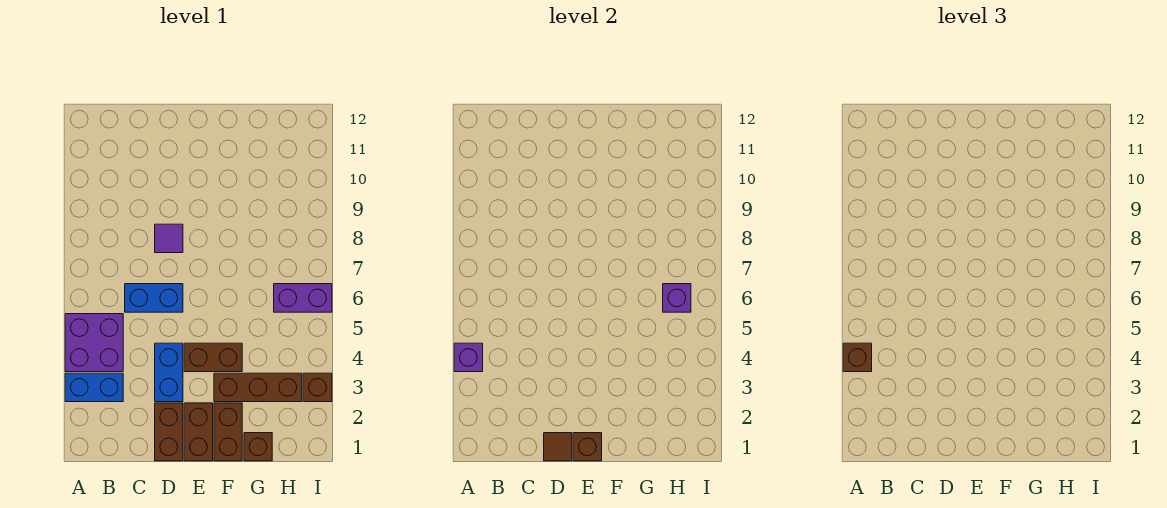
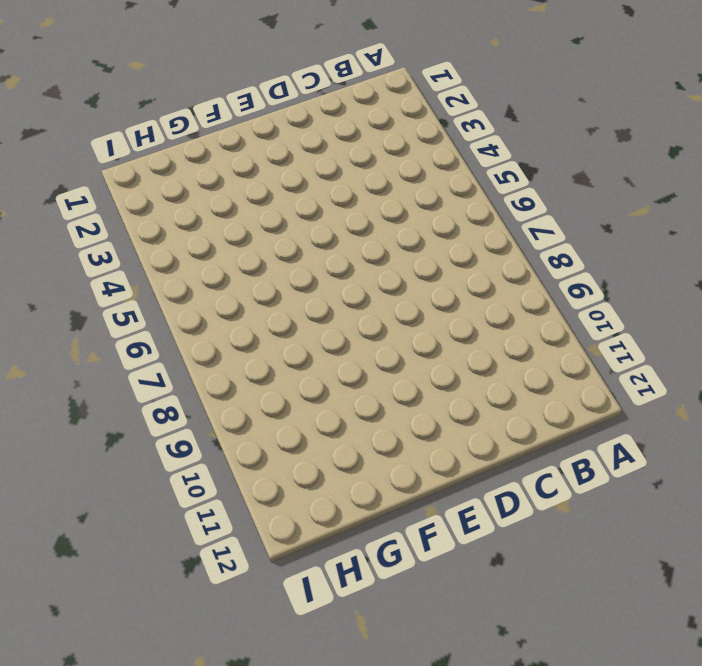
none -> blue 1x2 brick [65,373,123,402]
none -> purple 2x2 brick [65,314,123,372]
none -> blue 1x2 brick [125,284,183,312]

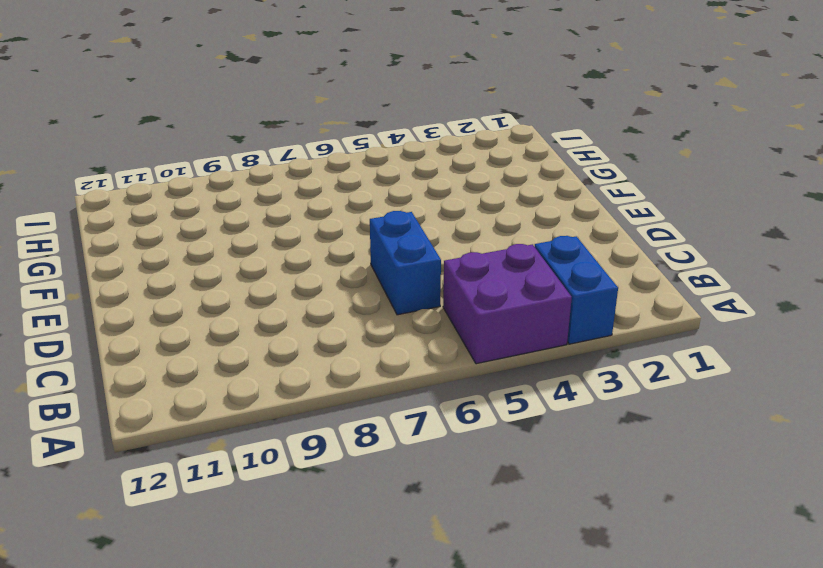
none -> brown 1x2 brick [155,403,183,461]
none -> blue 1x2 brick [155,343,183,402]
none -> purple 1x1 tile [155,224,183,253]

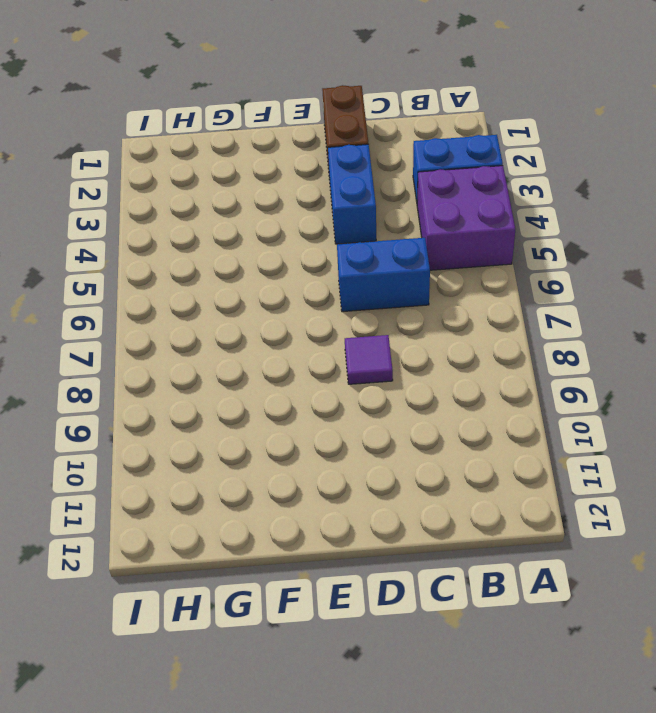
none -> brown 1x2 brick [184,403,213,461]
none -> brown 1x2 brick [184,343,242,372]
none -> brown 1x2 brick [214,403,242,461]

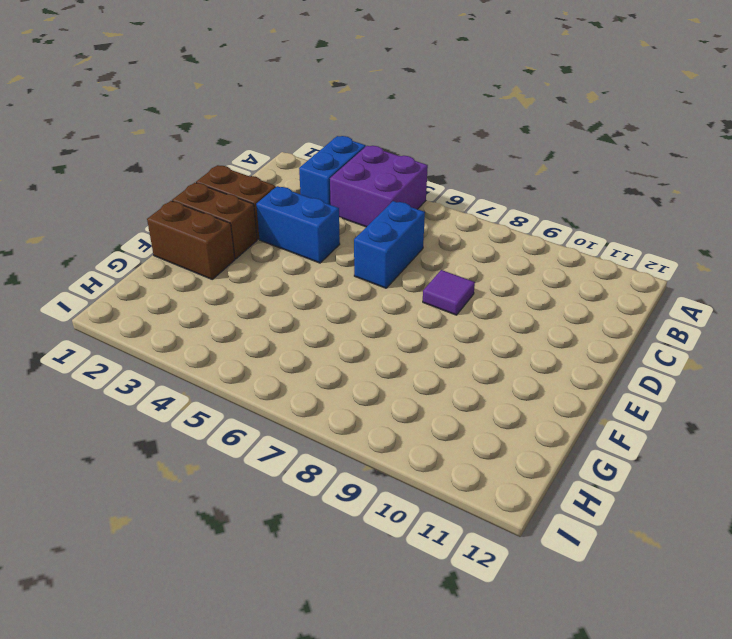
none -> brown 1x2 brick [184,343,242,372]
none -> brown 1x3 brick [214,373,302,402]
none -> brown 1x1 brick [244,433,272,461]

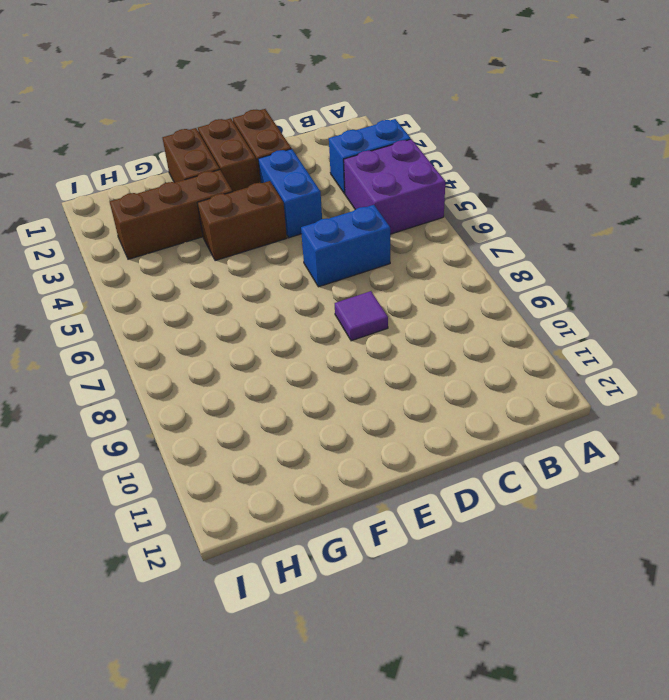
none -> brown 1x1 brick [244,433,272,461]
none -> purple 1x2 brick [274,284,332,312]
none -> brown 1x1 brick [303,373,332,402]

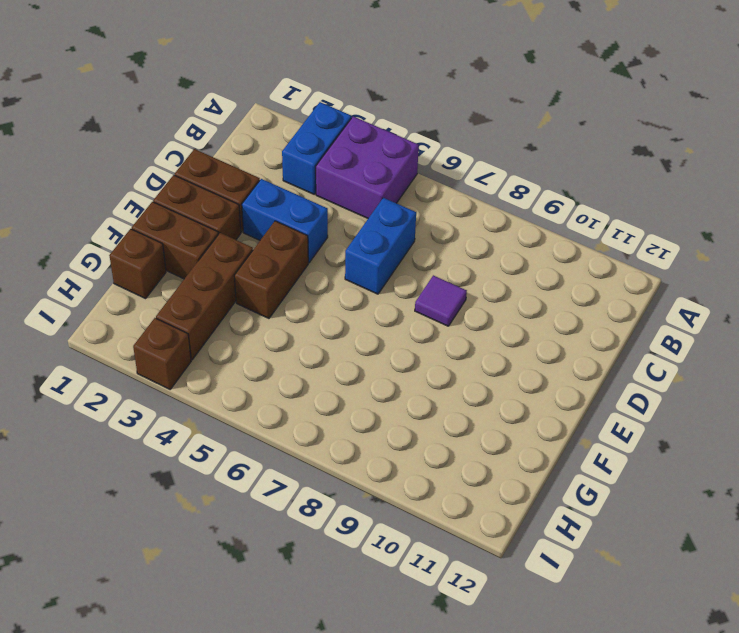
none -> purple 1x2 brick [274,284,332,312]
none -> purple 1x1 brick [454,343,483,372]
none -> brown 1x1 tile [544,433,572,461]

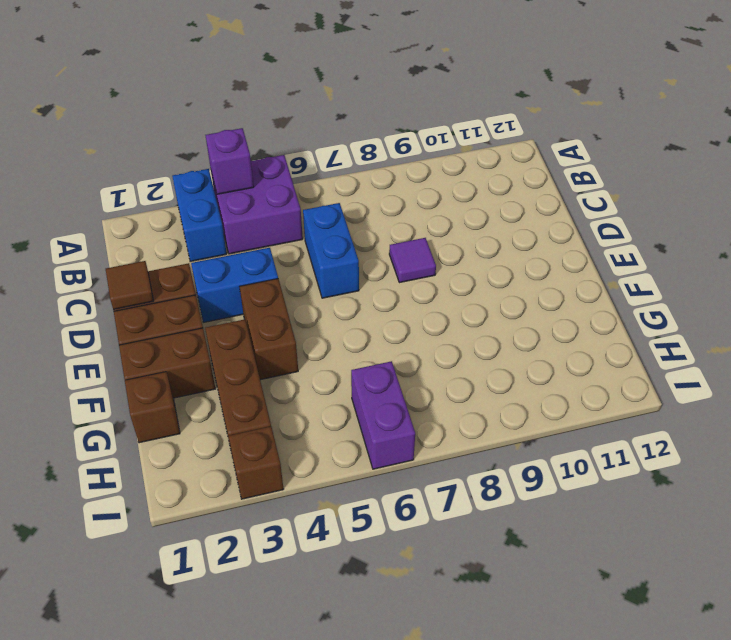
none -> brown 1x1 brick [573,433,602,461]
none -> purple 1x1 brick [663,284,691,312]
none -> brown 1x1 brick [843,343,872,372]

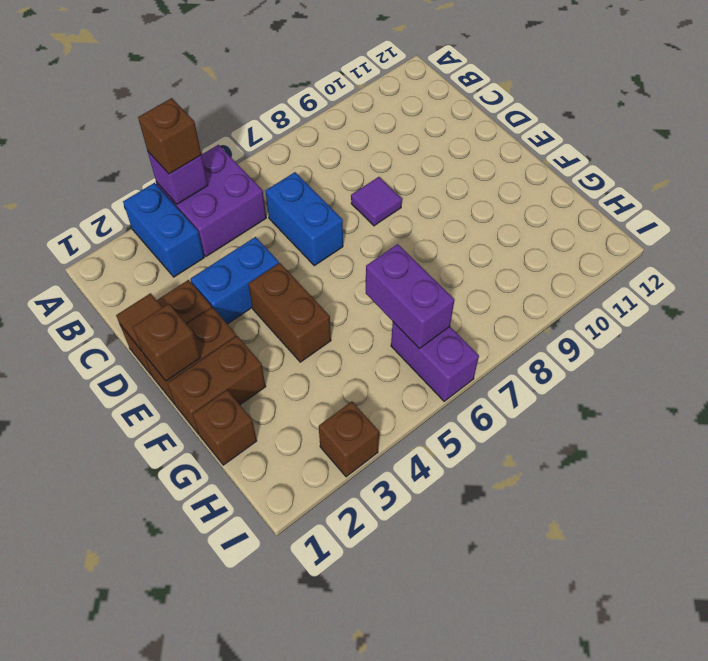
purple 1x2 brick [366,244,454,349] -> purple 1x1 brick [663,284,691,312]
none -> brown 1x3 brick [214,373,302,402]

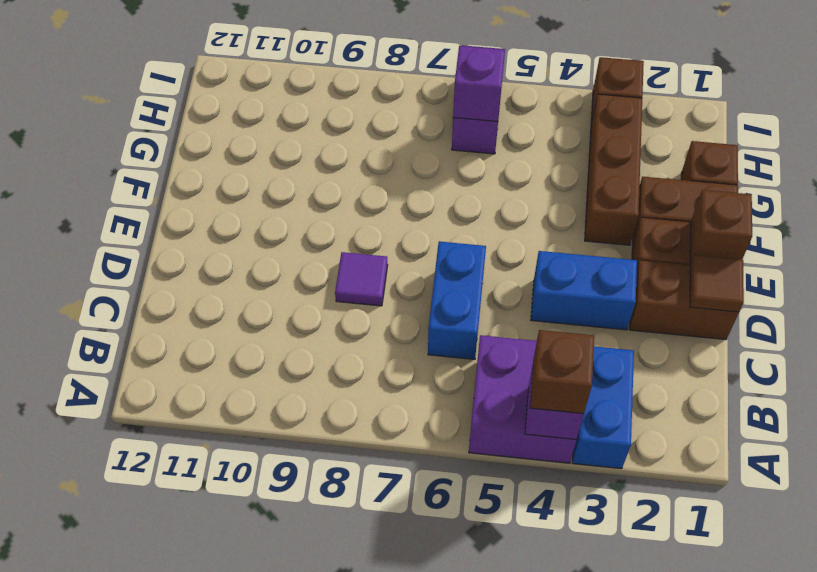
none -> brown 1x2 brick [184,343,242,372]

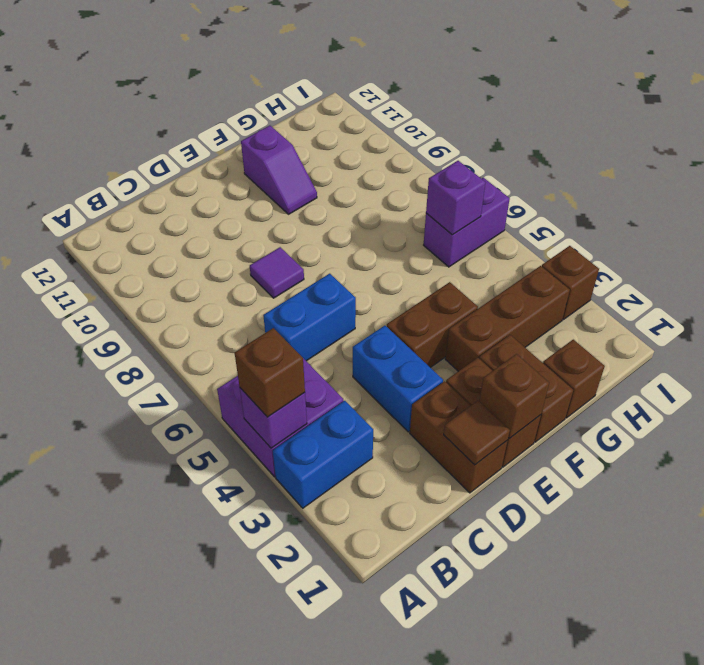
purple 1x2 slope [241,126,317,214] -> none

